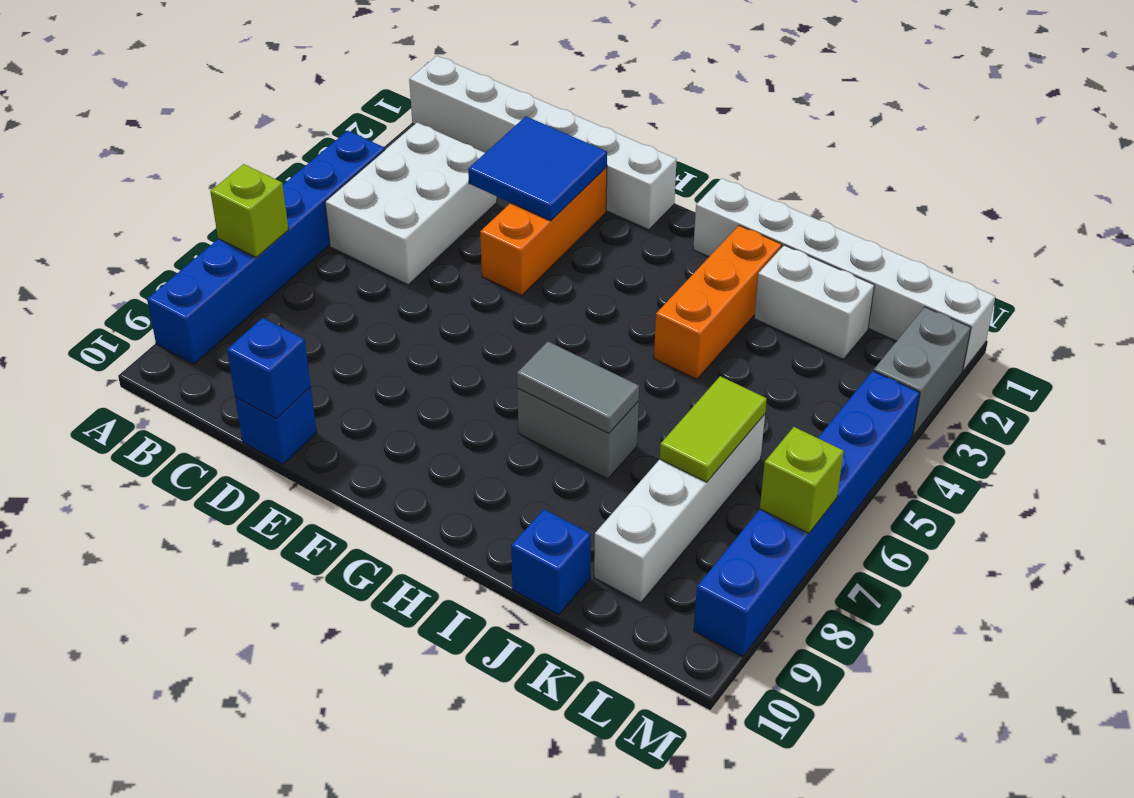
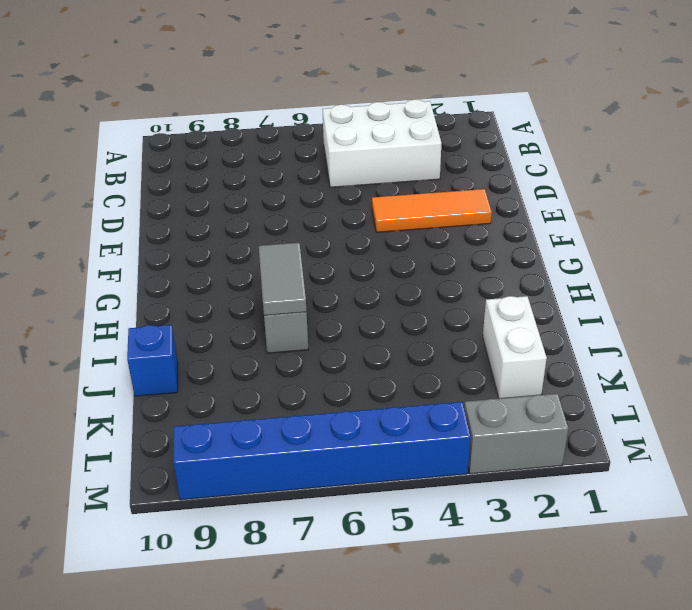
orange 1x3 tile [372,189,492,232] -> orange 1x3 brick [480,167,607,296]
none -> white 1x6 brick [409,56,677,230]
none -> blue 1x6 brick [147,131,385,364]
none -> blue 1x1 brick [235,387,317,464]

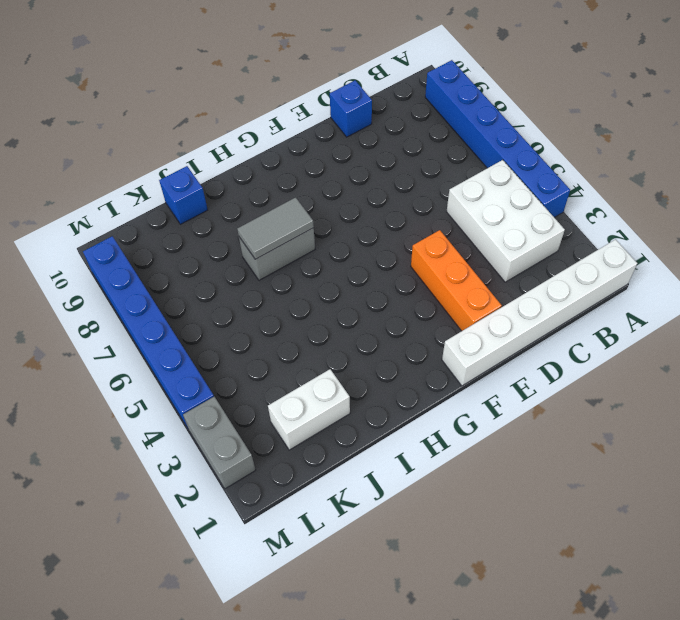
none -> white 1x6 brick [693,178,995,371]
none -> orange 1x3 brick [654,226,782,379]
none -> white 1x4 brick [594,414,765,603]

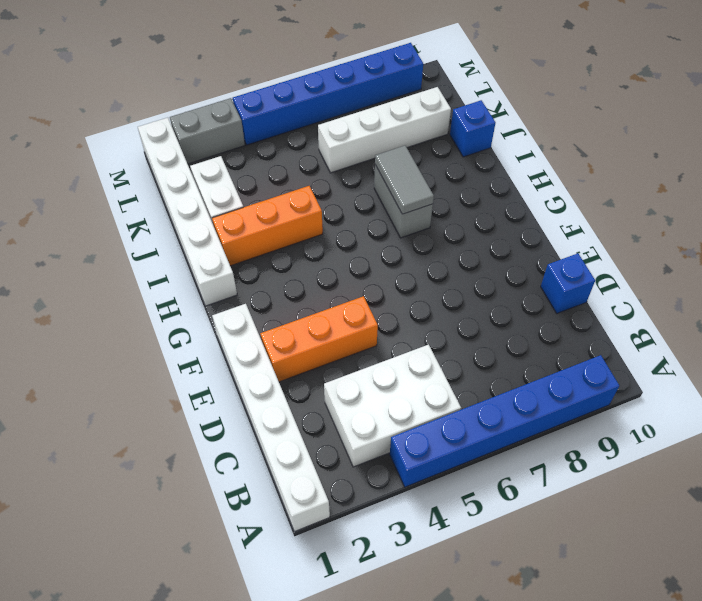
none -> lime 1x1 brick [210,164,289,258]
none -> blue 2x2 tile [468,116,607,221]
none -> blue 1x1 brick [227,318,311,419]

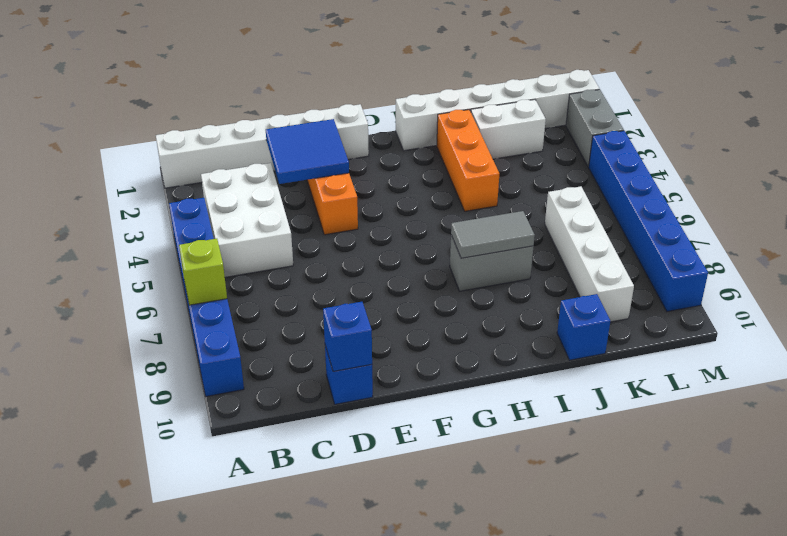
none -> lime 1x2 tile [660,376,767,482]
none -> lime 1x1 brick [760,427,844,533]

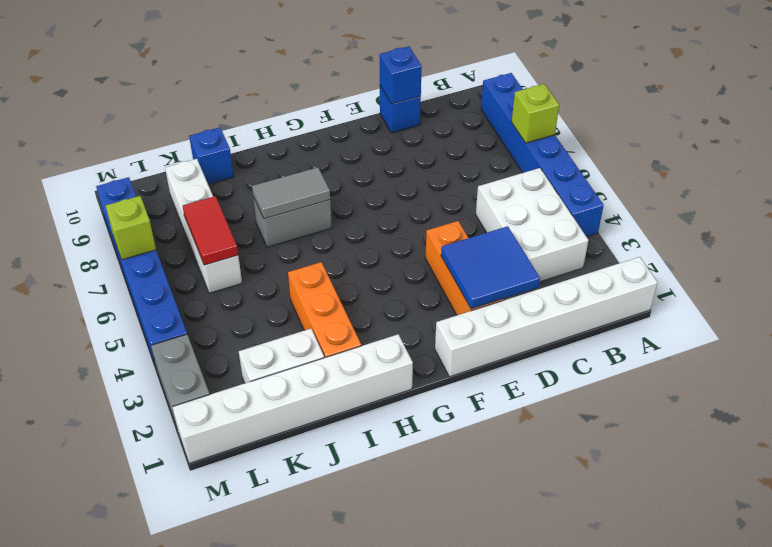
red 1x2 tile [183,196,238,265] -> lime 1x2 tile [660,376,767,482]

